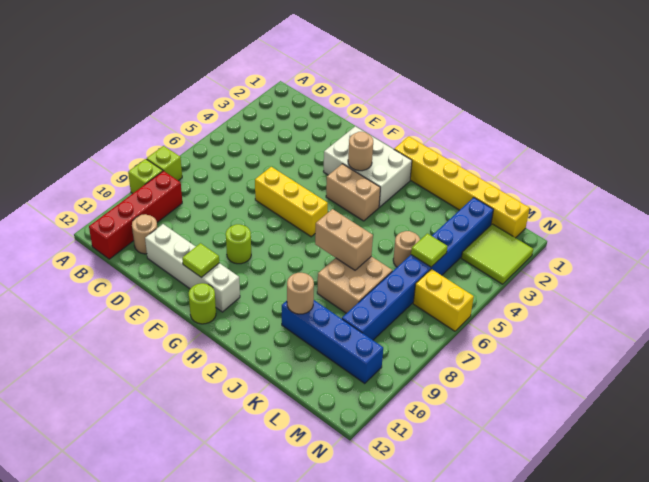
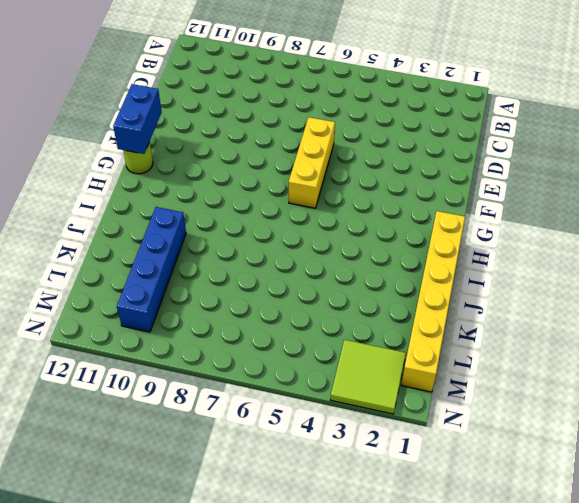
blue 1x2 brick [113,84,162,154] -> none
none -> lime 1x1 brick [147,146,182,181]
none -> lime 1x1 brick [128,159,163,194]
none -> red 1x4 brick [89,171,182,259]

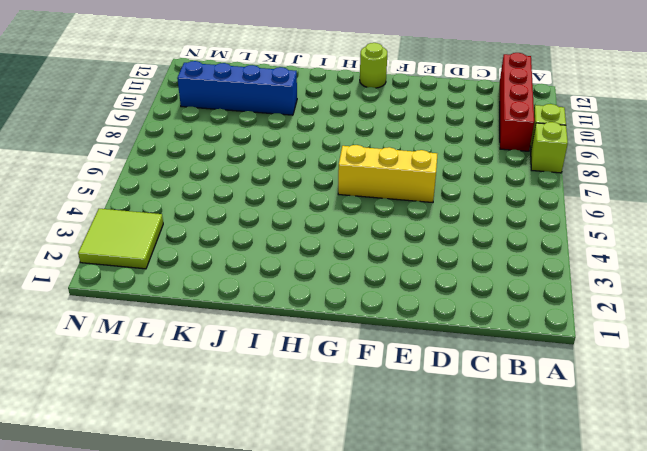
none -> tan 1x1 round brick [132,214,157,254]
none -> white 1x4 brick [145,224,240,312]
none -> white 2x3 brick [323,126,412,207]

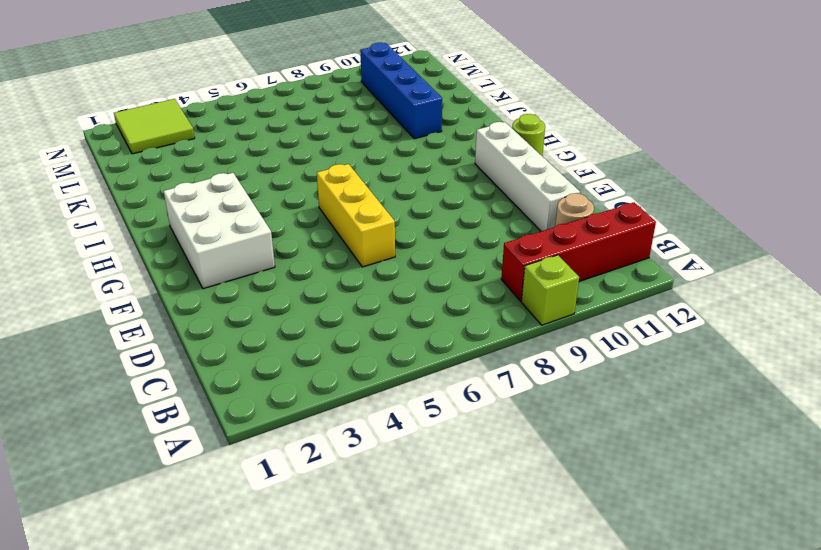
none -> lime 1x1 brick [147,146,182,181]
none -> lime 1x1 round brick [226,224,251,264]
none -> tan 1x2 brick [326,164,380,221]

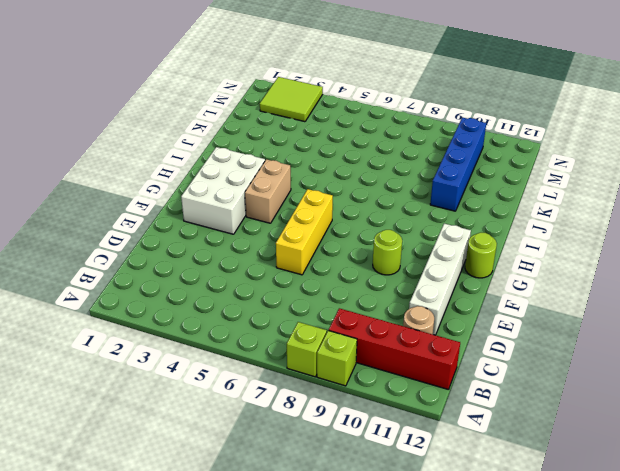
none -> yellow 1x6 brick [394,137,530,238]
none -> tan 2x2 brick [317,256,392,313]
none -> tan 1x1 round brick [393,231,420,267]

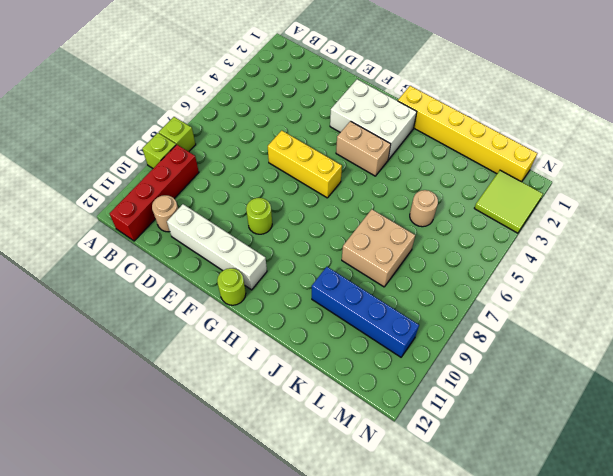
none -> blue 1x8 brick [342,198,493,340]
none -> yellow 1x2 brick [413,269,474,331]
none -> lime 1x1 tile [182,243,219,278]

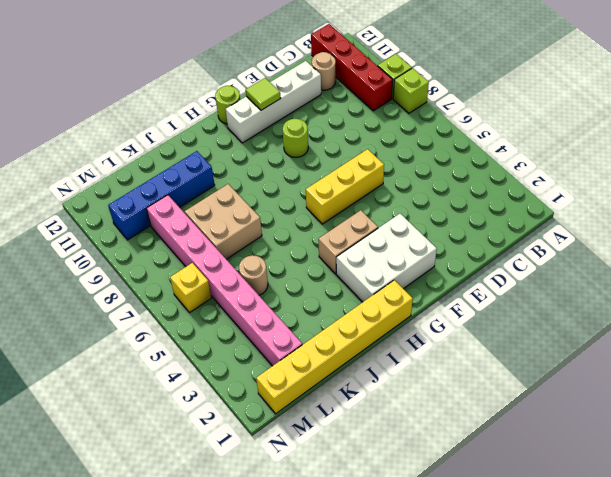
pink 1x8 brick [146,195,302,366] -> blue 1x8 brick [342,198,493,340]
yellow 1x1 brick [170,263,211,313] -> yellow 1x2 brick [413,269,474,331]
none -> lime 2x2 tile [461,224,533,284]
none -> tan 1x1 round brick [348,132,373,171]
none -> tan 1x2 brick [315,209,373,270]

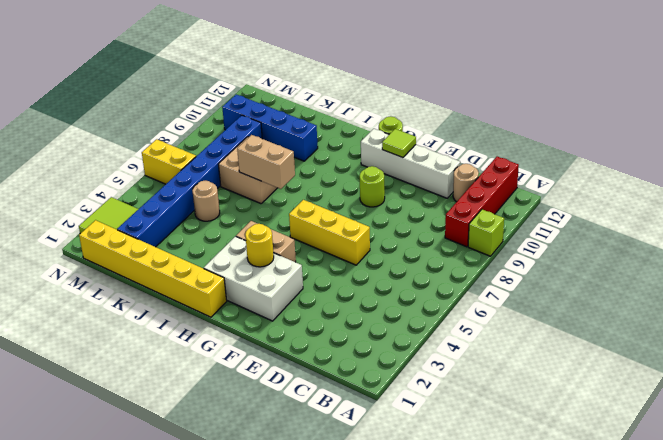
yellow 1x1 round brick [245,224,274,267] -> tan 1x1 round brick [348,132,373,171]
none -> lime 1x1 brick [147,146,182,181]
none -> tan 1x1 round brick [287,273,314,314]
none -> lime 1x1 tile [411,233,448,267]

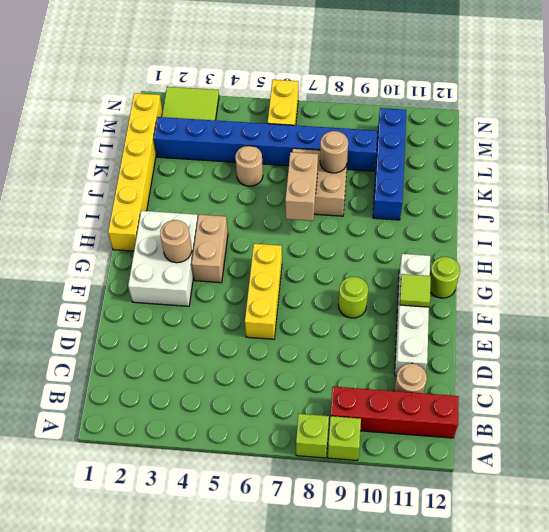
tan 1x1 round brick [320,131,348,173] -> tan 1x1 round brick moved to [287,273,314,314]
none -> lime 1x1 tile [411,233,448,267]

